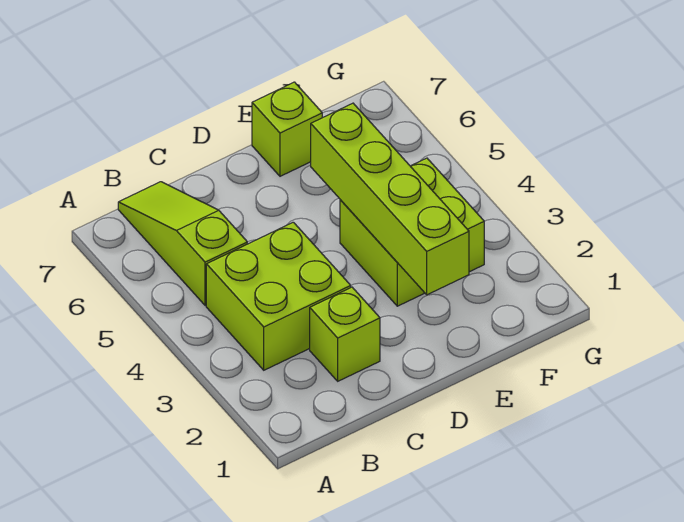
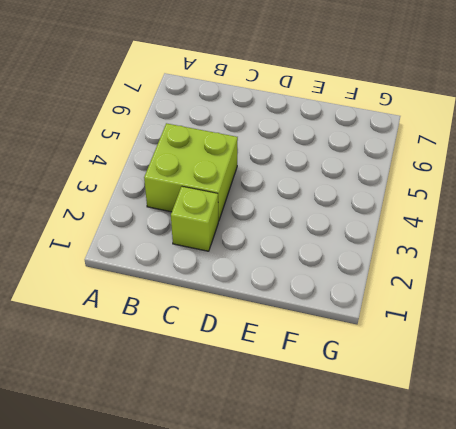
none -> lime 1x3 slope [118,182,247,306]
none -> lime 2x2 brick [340,158,484,306]

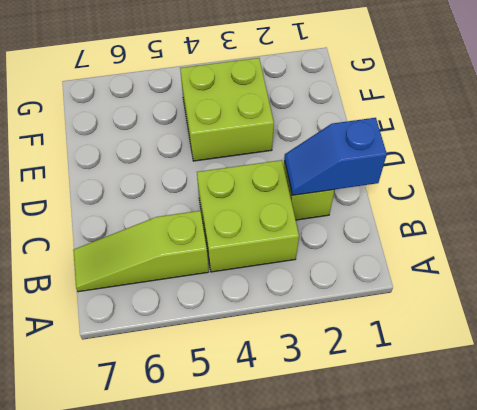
blue 1x2 slope [284,118,387,195] -> none
none -> lime 1x1 brick [252,82,322,176]
none -> lime 1x4 brick [311,103,469,295]

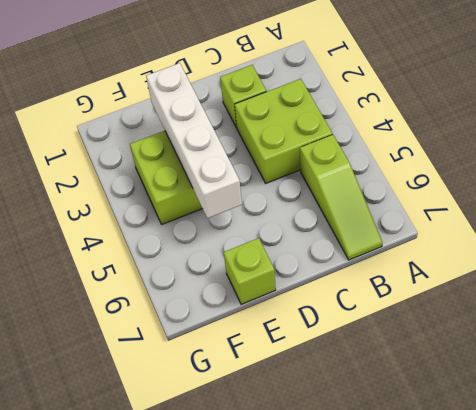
white 1x4 brick [146,63,242,218] -> lime 1x4 brick [311,103,469,295]

